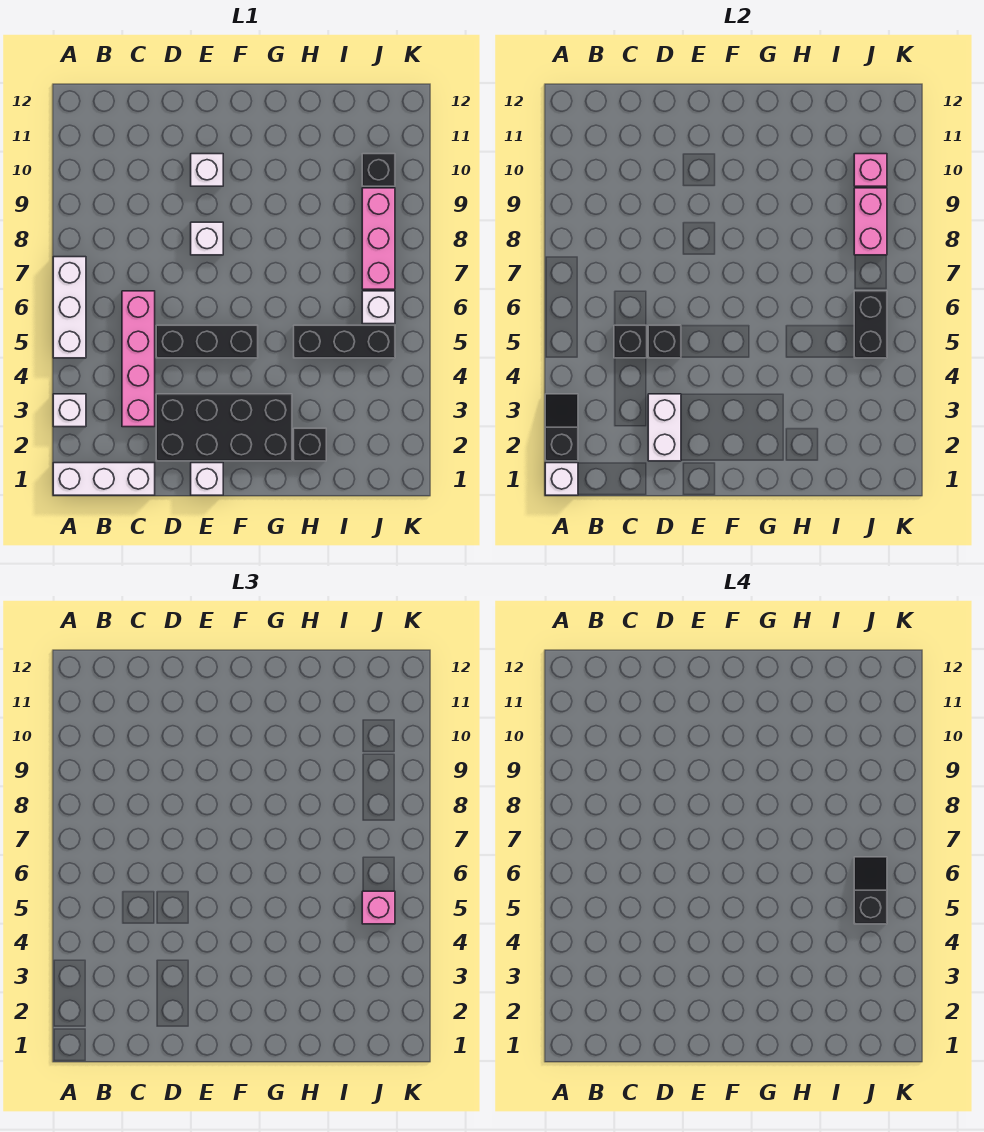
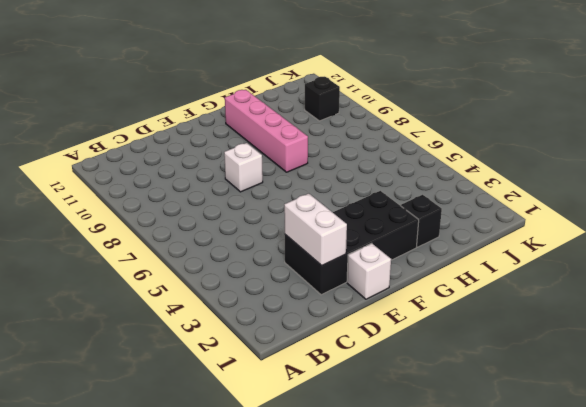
pink 1x4 brick [225,90,308,172] -> pink 1x4 brick moved to [122,291,155,427]
none -> white 1x3 brick [53,463,155,495]
none -> white 1x1 brick [53,394,86,427]
none -> white 1x3 brick [53,257,86,358]

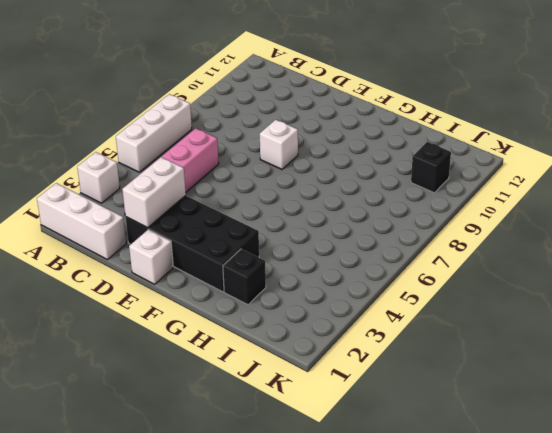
none -> black 1x3 brick [156,325,258,358]
none -> white 1x1 brick [191,154,223,186]
none -> black 1x3 brick [294,325,395,358]

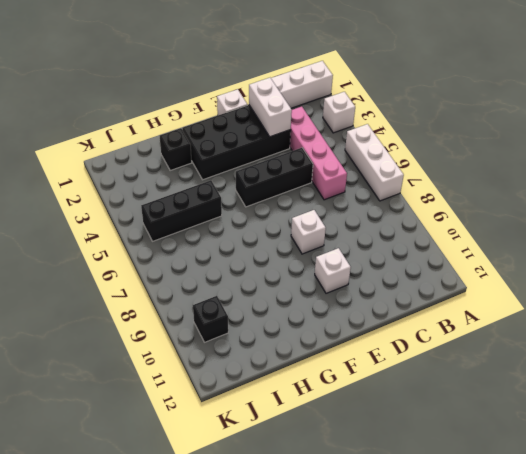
none -> white 1x1 brick [362,291,395,324]
none -> pink 1x3 brick [362,188,395,289]
none -> white 1x1 brick [545,463,578,495]

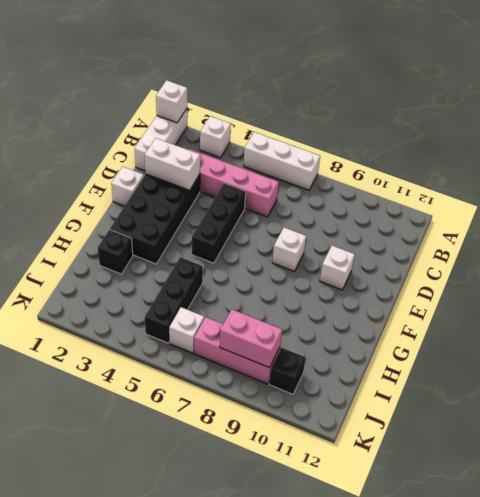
none -> black 1x2 slope [545,394,578,461]
none -> black 1x1 brick [614,325,647,358]
none -> black 1x1 brick [648,325,681,358]

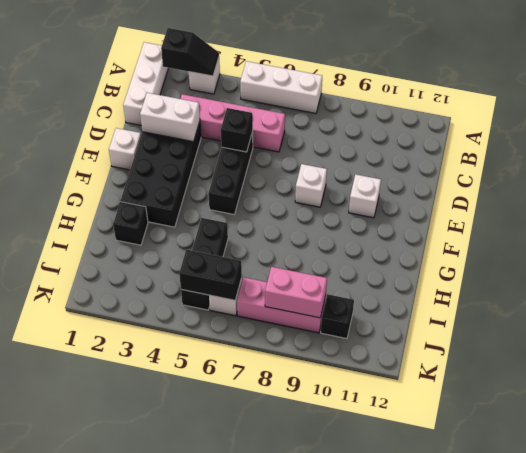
none -> white 1x1 brick [545,463,578,495]
none -> black 1x1 brick [614,325,647,358]
none -> pink 1x1 brick [854,154,887,186]

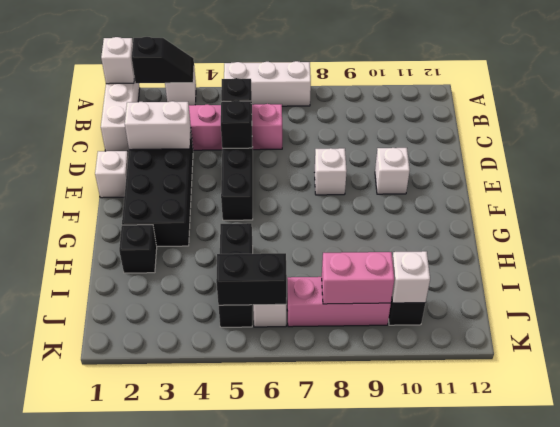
white 1x1 brick [392,251,430,303] -> pink 1x1 brick [854,154,887,186]
none -> pink 1x1 brick [362,891,395,924]
none -> black 1x2 slope [854,857,887,924]

